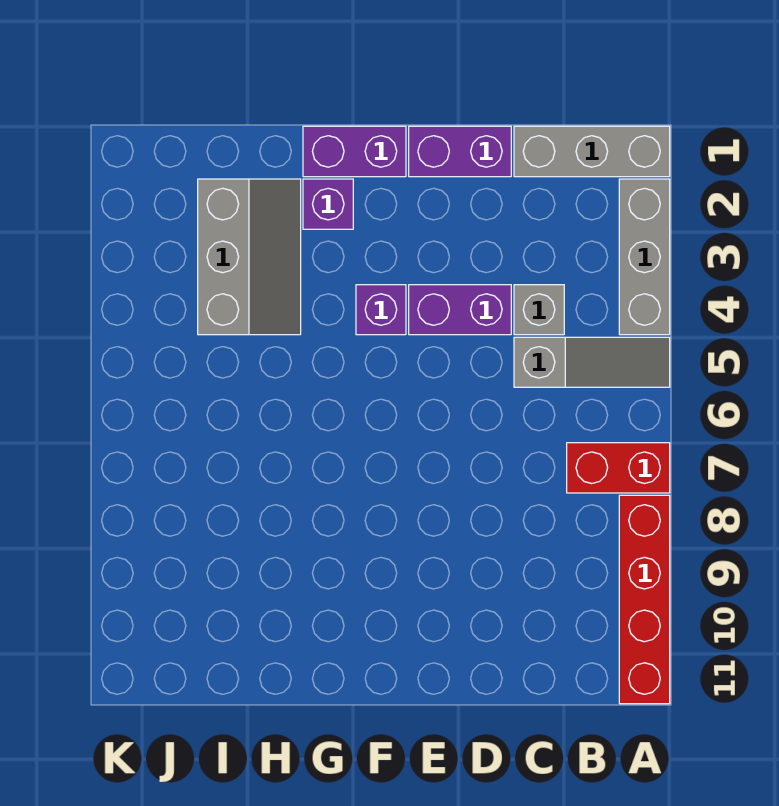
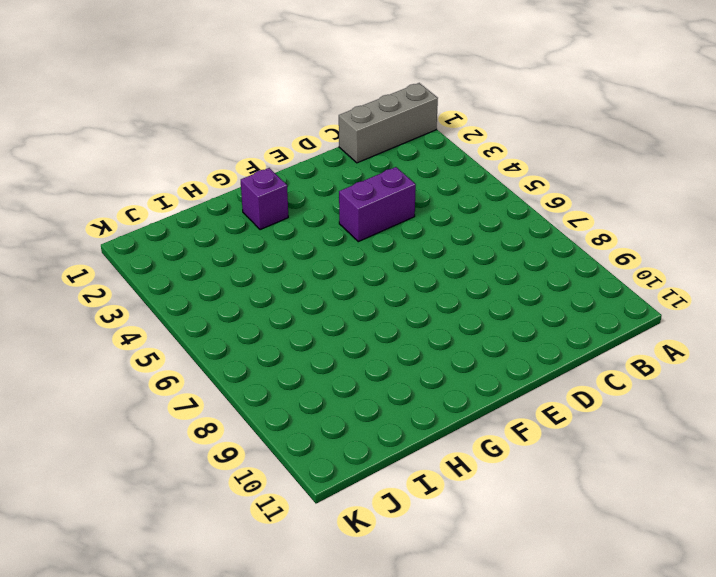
none -> grey 1x3 brick [619,179,670,335]
none -> grey 1x3 slope [514,337,670,387]
none -> red 1x2 brick [567,443,670,493]

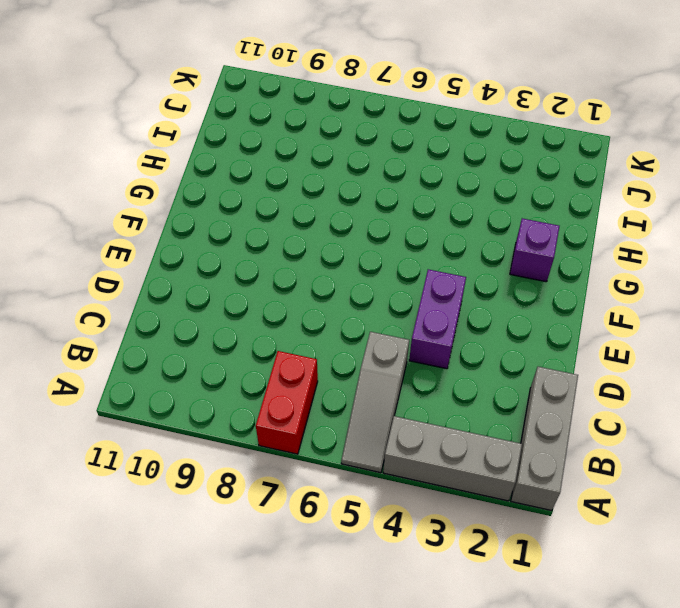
none -> red 1x4 brick [619,495,670,704]
none -> grey 1x1 brick [514,285,564,335]
none -> purple 1x2 brick [409,126,511,177]

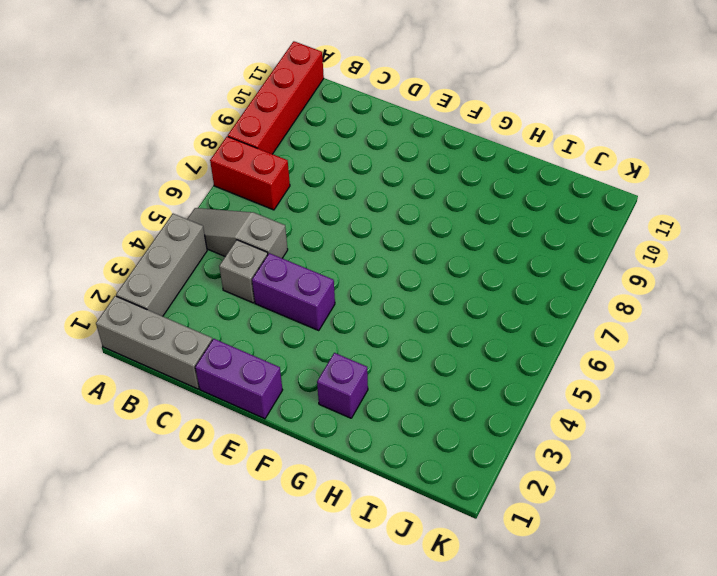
none -> purple 1x2 brick [303,126,406,177]
none -> purple 1x1 brick [356,285,406,335]
none -> grey 2x3 slope [198,179,301,335]

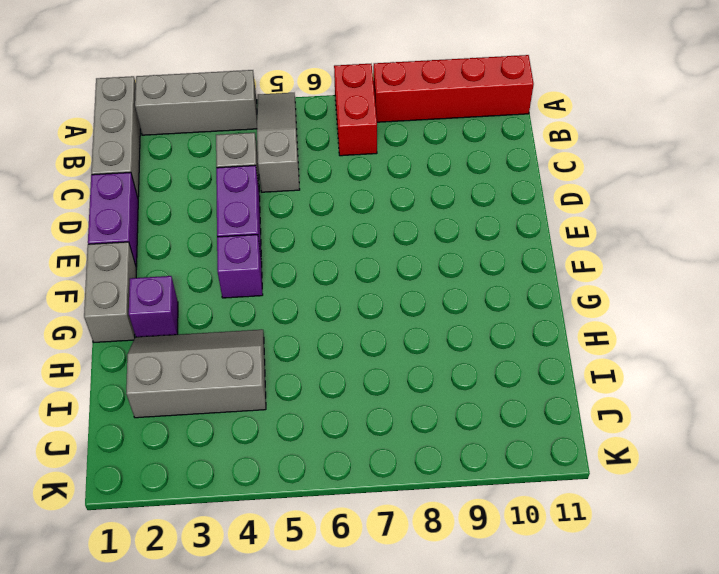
grey 1x2 brick [84,242,136,342] -> purple 1x2 brick [303,126,406,177]

